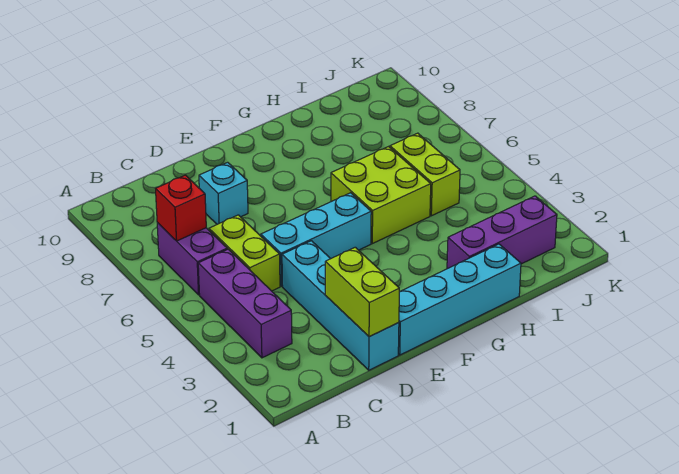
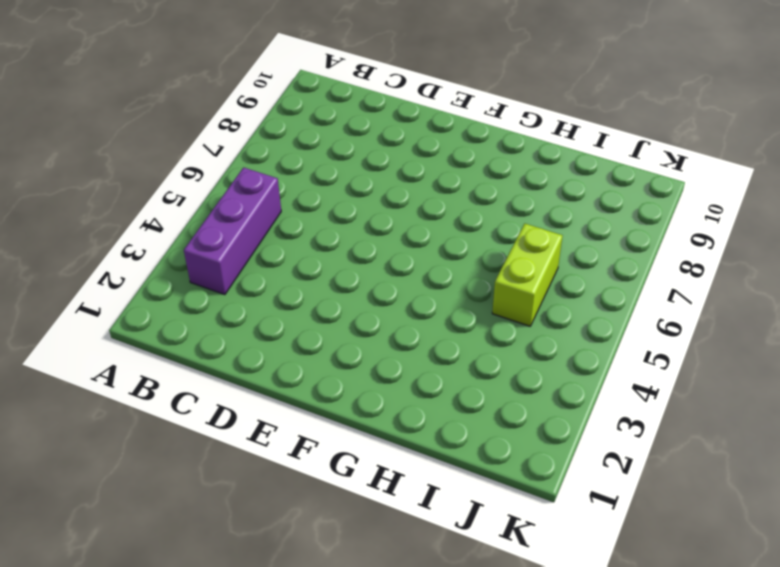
none -> purple 1x2 brick [157,223,227,295]
none -> lime 1x2 brick [209,215,280,291]
none -> cyan 1x4 brick [282,241,399,370]

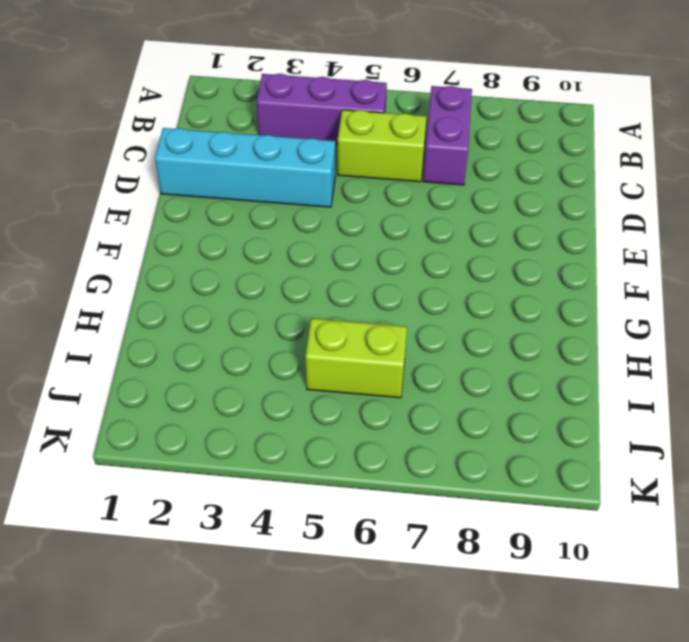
purple 1x2 brick [423,86,472,185] -> purple 1x2 brick turned to [157,223,227,295]
none -> cyan 1x3 brick [261,193,371,286]
none -> cyan 1x1 brick [199,162,248,224]
none -> cyan 1x4 brick [398,244,521,355]

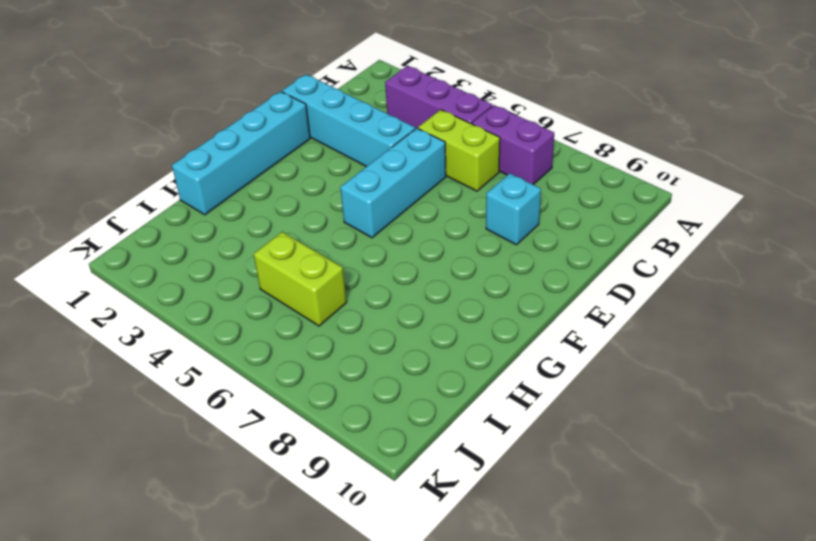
none -> lime 2x2 brick [331,147,431,244]
none -> purple 1x3 brick [447,196,557,269]
none -> red 1x1 brick [156,175,206,241]

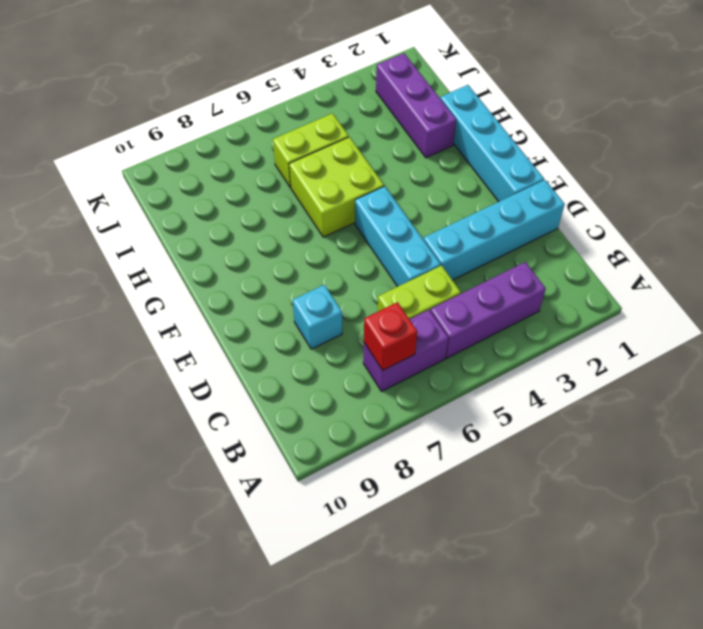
none -> lime 1x2 brick [325,247,399,337]

